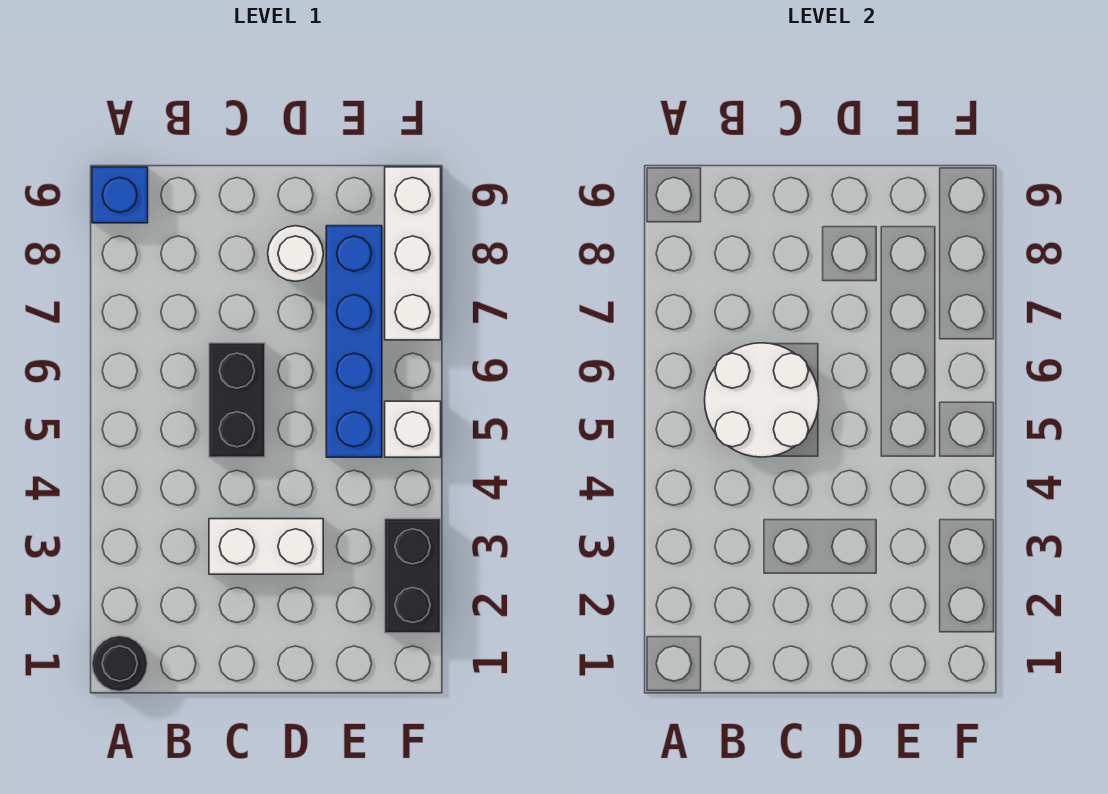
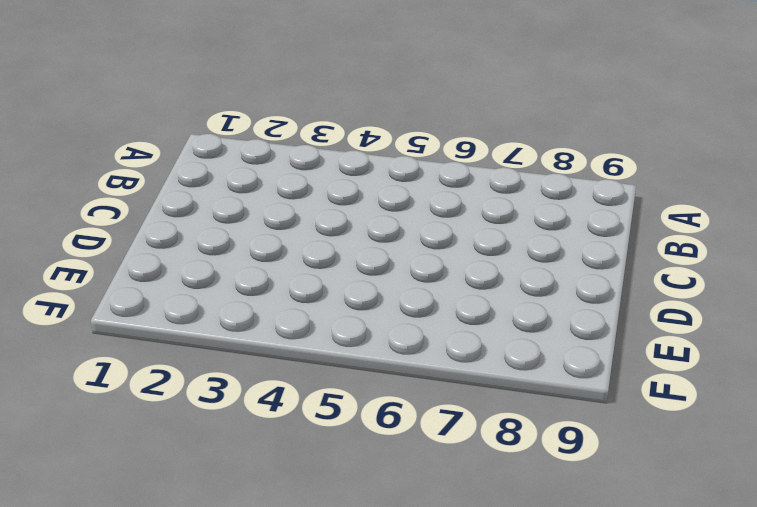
none -> black 1x1 round brick [92,636,148,691]
none -> blue 1x1 brick [92,167,148,223]

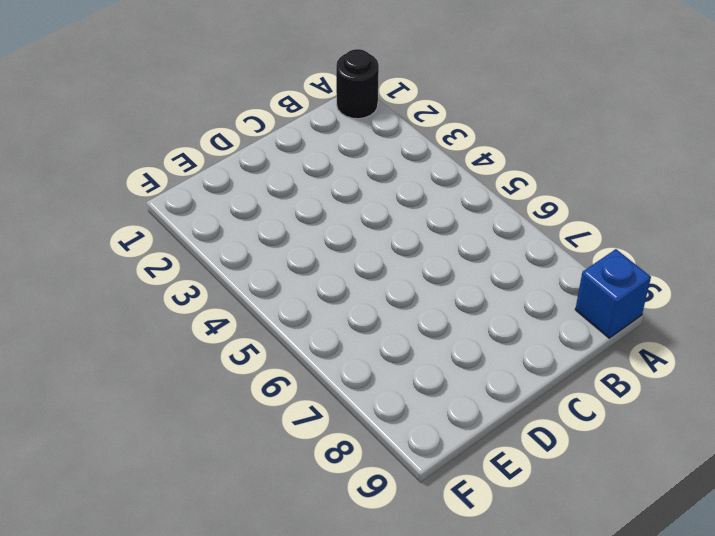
none -> white 1x2 brick [209,519,323,574]
none -> black 1x2 brick [209,343,265,457]

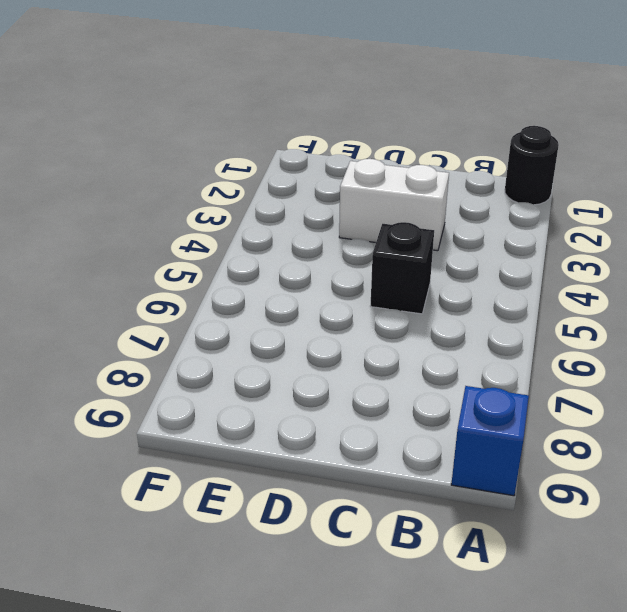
black 1x1 brick [371,222,434,314] -> black 1x2 brick [209,343,265,457]
none -> white 1x1 round brick [268,226,323,281]
none -> blue 1x4 brick [326,226,382,457]

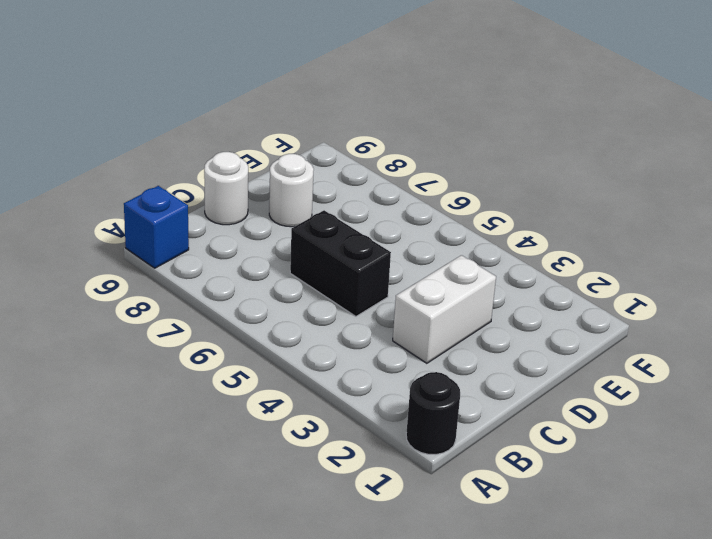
white 1x1 round brick [204,152,248,225] -> none
none -> blue 1x4 brick [326,226,382,457]
none -> black 1x2 brick [385,519,441,633]

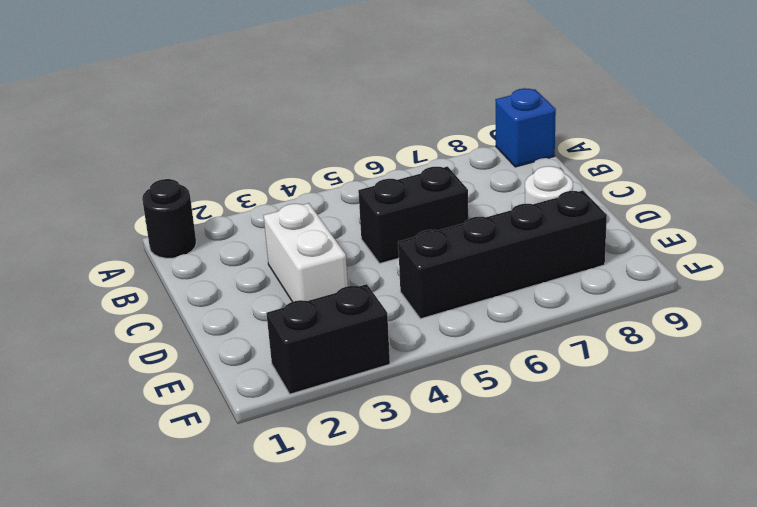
black 1x4 brick [398,191,607,319] -> blue 1x4 brick [326,226,382,457]
none -> white 1x1 brick [385,401,441,457]
none -> white 1x3 brick [385,167,441,340]

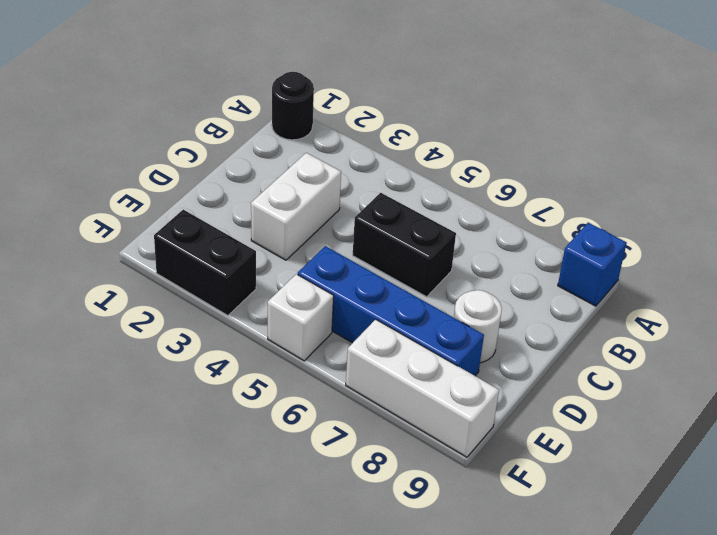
none -> white 2x2 round brick [705,343,819,457]

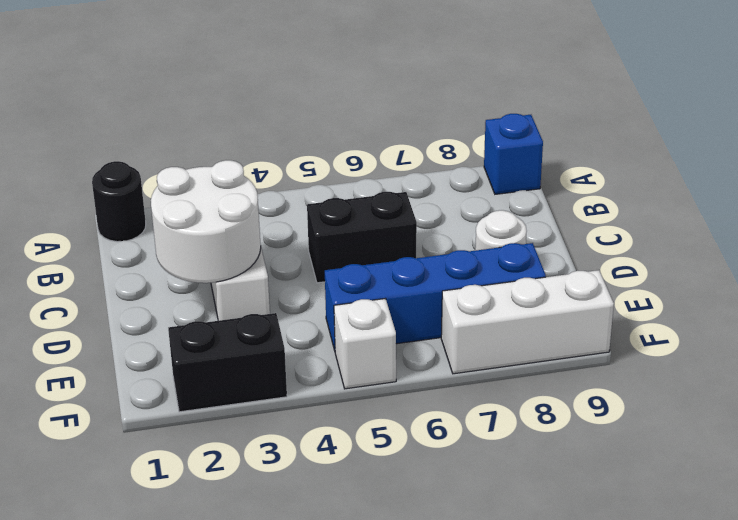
white 2x2 round brick [151,160,261,283] -> white 2x2 round brick moved to [705,343,819,457]

